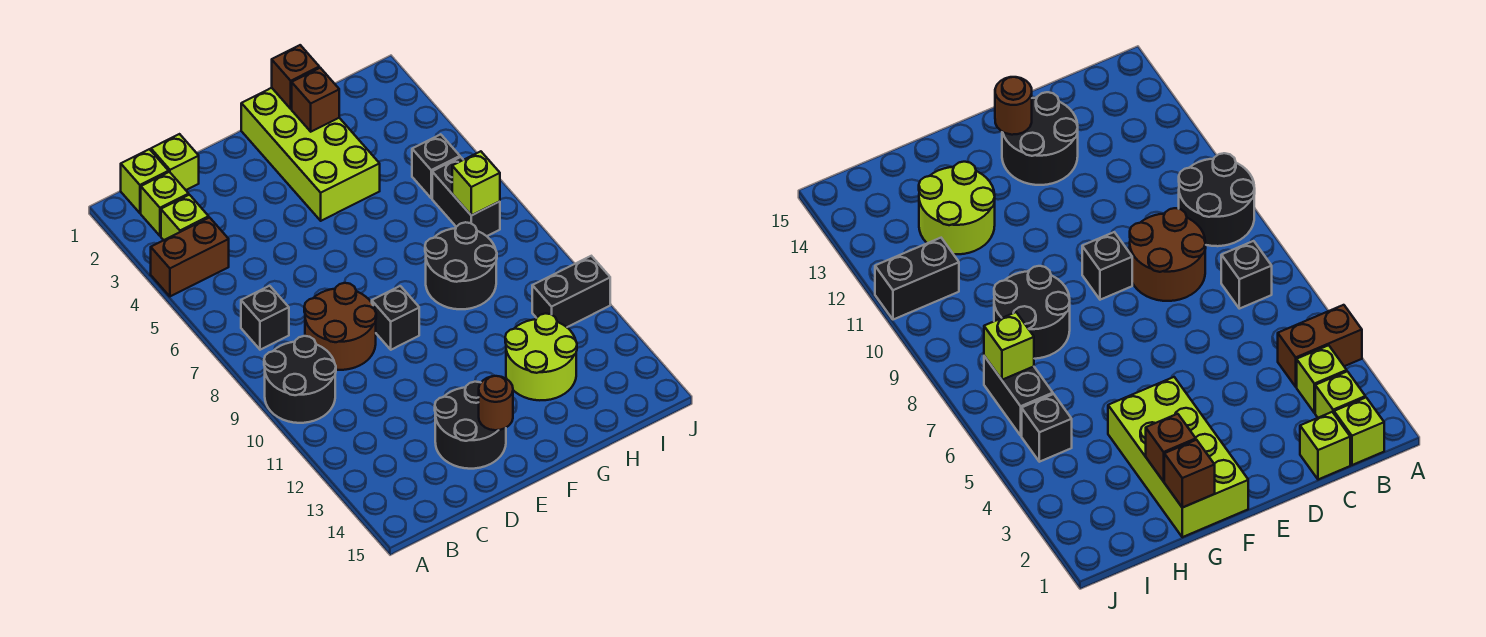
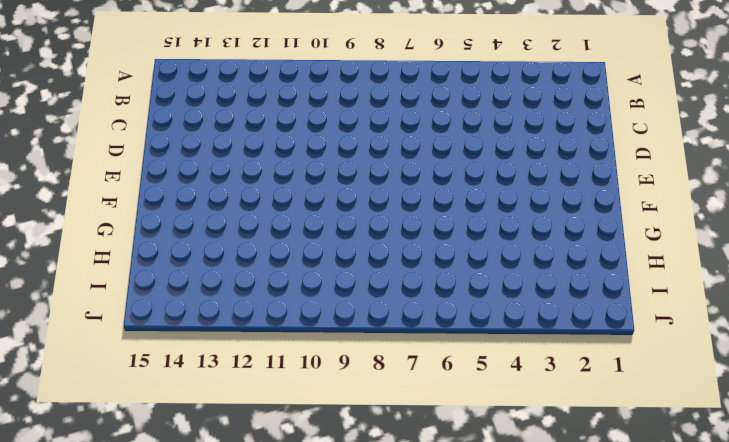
none -> brown 1x2 brick [151,218,229,296]
none -> black 2x2 round brick [264,336,336,423]
none -> lime 1x1 brick [121,149,169,213]

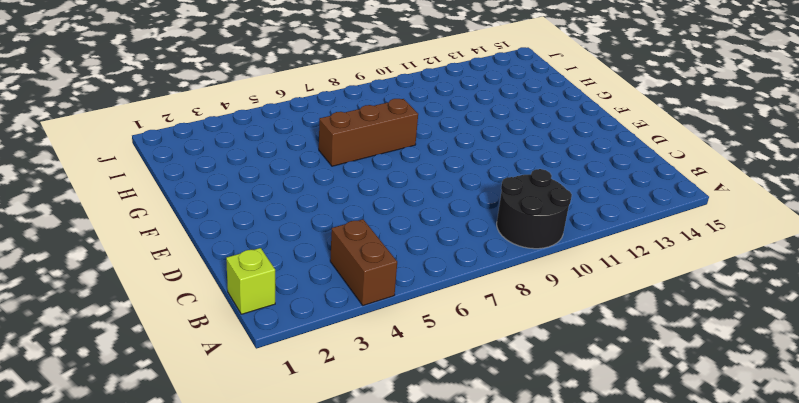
brown 1x3 brick [319,99,418,166] -> black 2x2 round brick [425,222,497,309]
none -> lime 1x1 brick [141,172,189,236]
none -> lime 1x1 brick [161,195,209,240]
none -> black 1x1 brick [241,286,289,350]

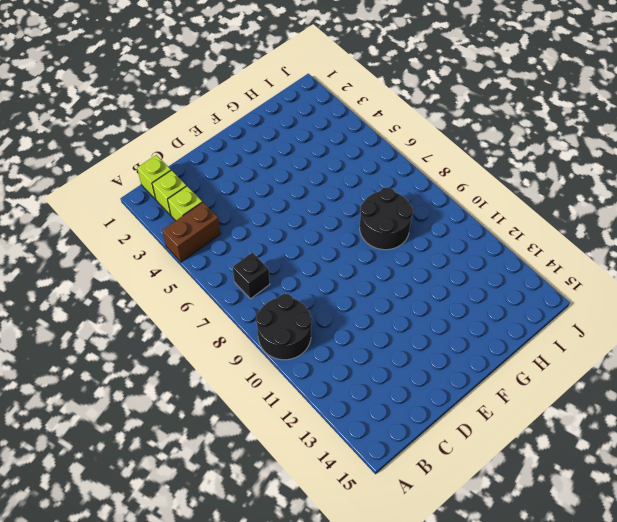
none -> lime 1x1 brick [151,134,199,190]
none -> brown 2x2 round brick [304,283,376,370]
none -> black 2x2 round brick [435,382,506,469]

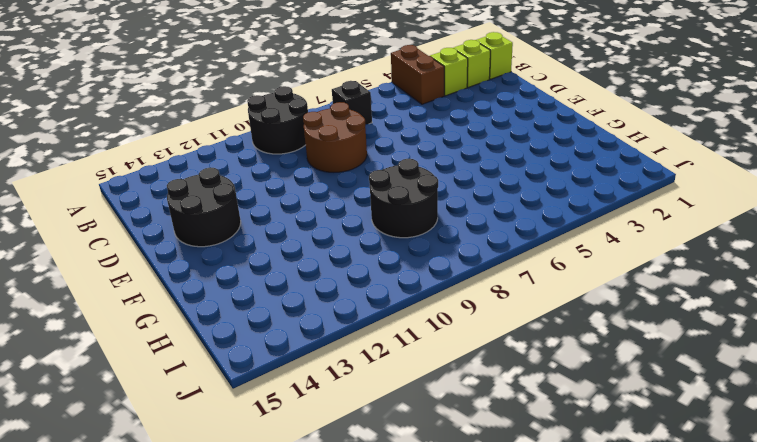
none -> lime 1x1 brick [151,134,199,190]
none -> black 1x1 brick [372,286,419,350]
none -> lime 2x4 brick [241,88,380,221]

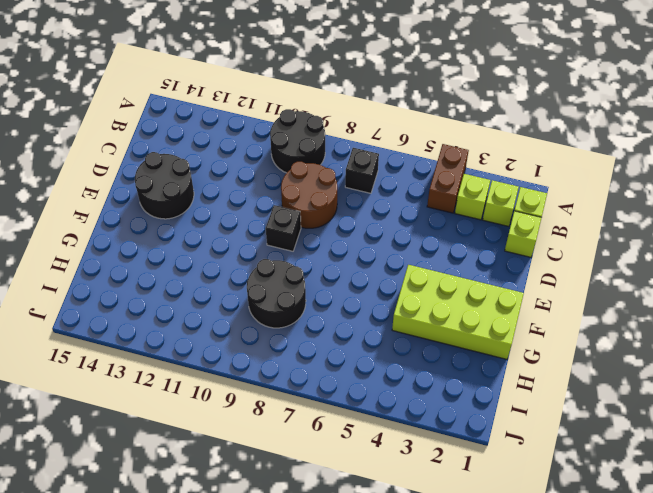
none -> lime 2x2 round brick [505,313,577,400]
none -> black 1x1 brick [412,134,460,198]
none -> black 1x2 brick [432,157,500,236]

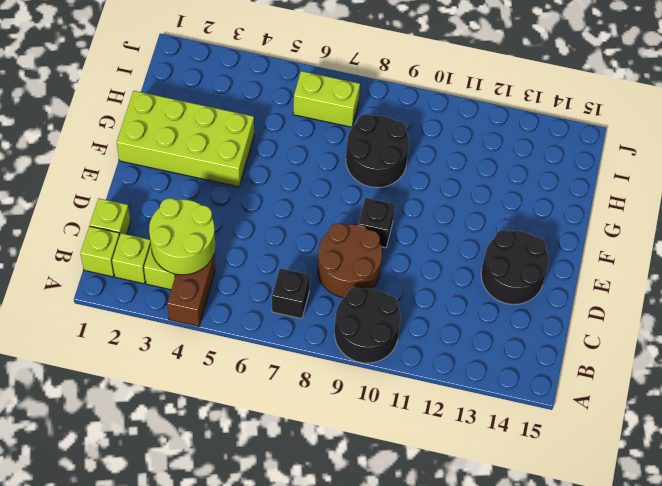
lime 2x2 round brick [149,199,215,275] -> lime 2x2 round brick moved to [505,313,577,400]
lime 1x2 brick [293,71,360,127] -> black 1x2 brick [432,157,500,236]
none -> black 1x1 brick [412,134,460,198]
none -> black 1x2 brick [532,256,610,327]
none -> brown 1x1 round brick [479,376,513,430]

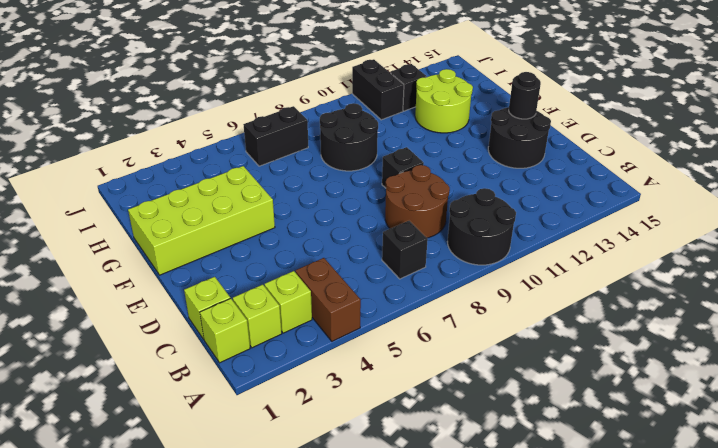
black 1x1 round brick [509,72,541,119] -> brown 1x1 round brick [479,376,513,430]
black 1x1 brick [390,64,427,111] -> black 1x1 brick moved to [412,134,460,198]
none -> brown 1x1 brick [272,45,319,109]
none -> brown 1x1 brick [292,68,339,132]
none -> lime 1x1 brick [452,151,500,215]

